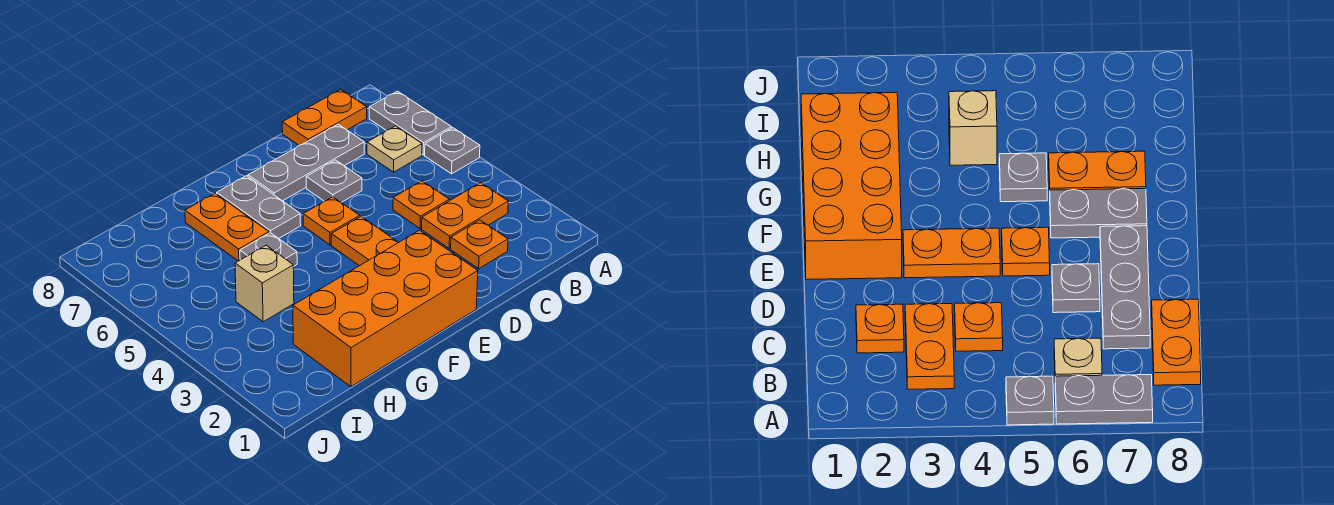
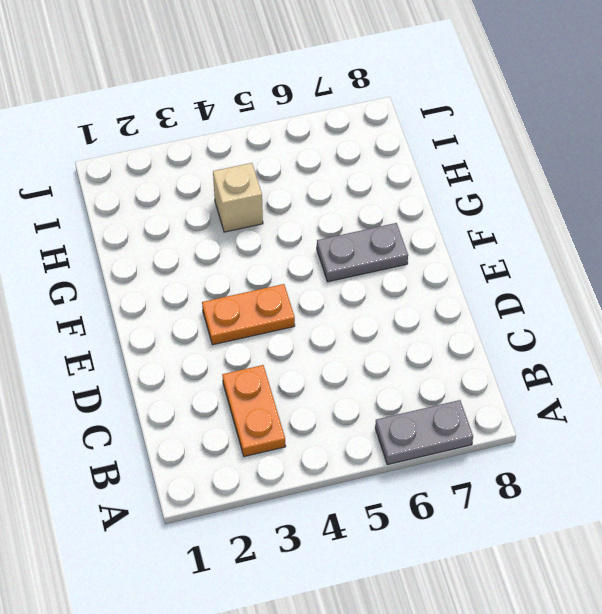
none -> grey 1x1 plate [425,128,480,174]
none -> tan 1x1 plate [367,126,422,172]
none -> orange 1x2 plate [282,90,367,145]

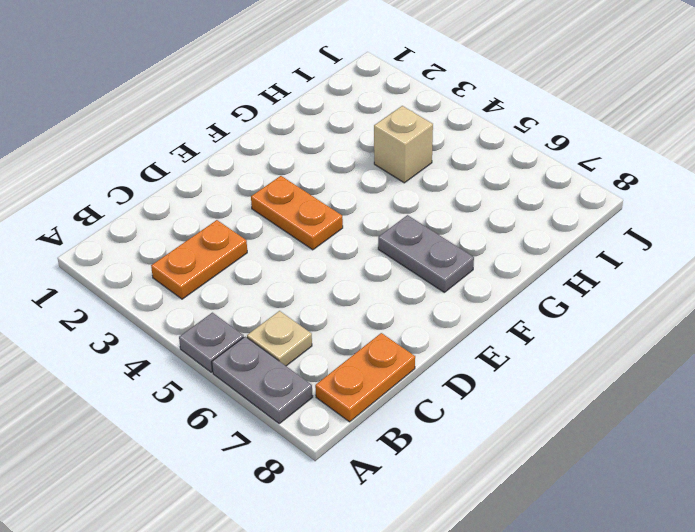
none -> orange 1x1 plate [451,220,508,269]
none -> orange 1x1 plate [393,181,449,228]
none -> grey 1x3 plate [248,124,364,201]

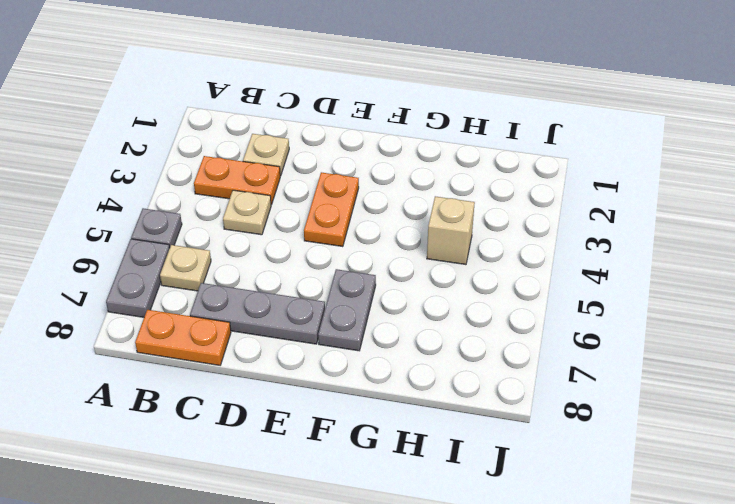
tan 1x1 plate [243,134,289,176] -> orange 1x1 plate [451,220,508,269]
tan 1x1 plate [223,190,271,235] -> orange 1x1 plate [393,181,449,228]
none -> grey 1x1 plate [306,160,362,202]
none -> orange 2x4 brick [293,230,478,387]
none -> orange 1x1 plate [303,197,360,245]

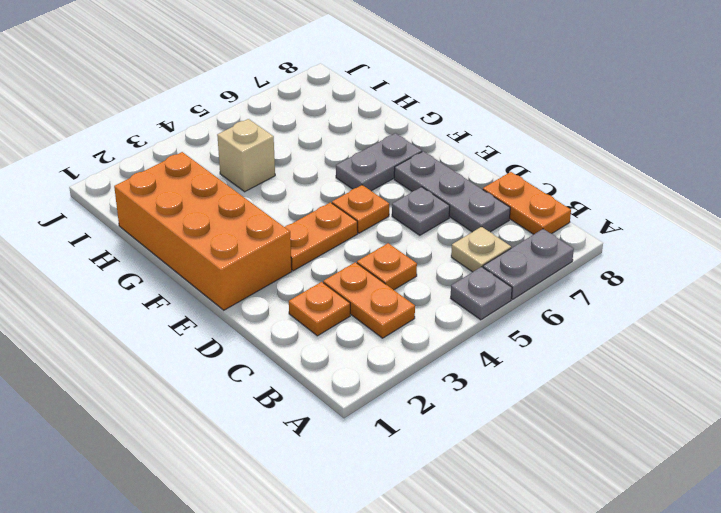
none -> grey 1x1 plate [240,233,297,267]
none -> orange 1x2 plate [185,193,269,261]

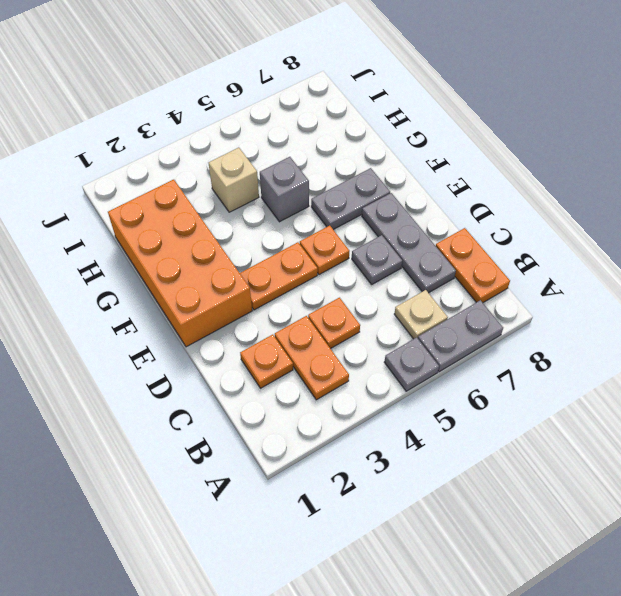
grey 1x1 brick [260,157,309,222] -> grey 1x1 plate [240,233,297,267]
none -> orange 1x2 plate [185,193,269,261]

